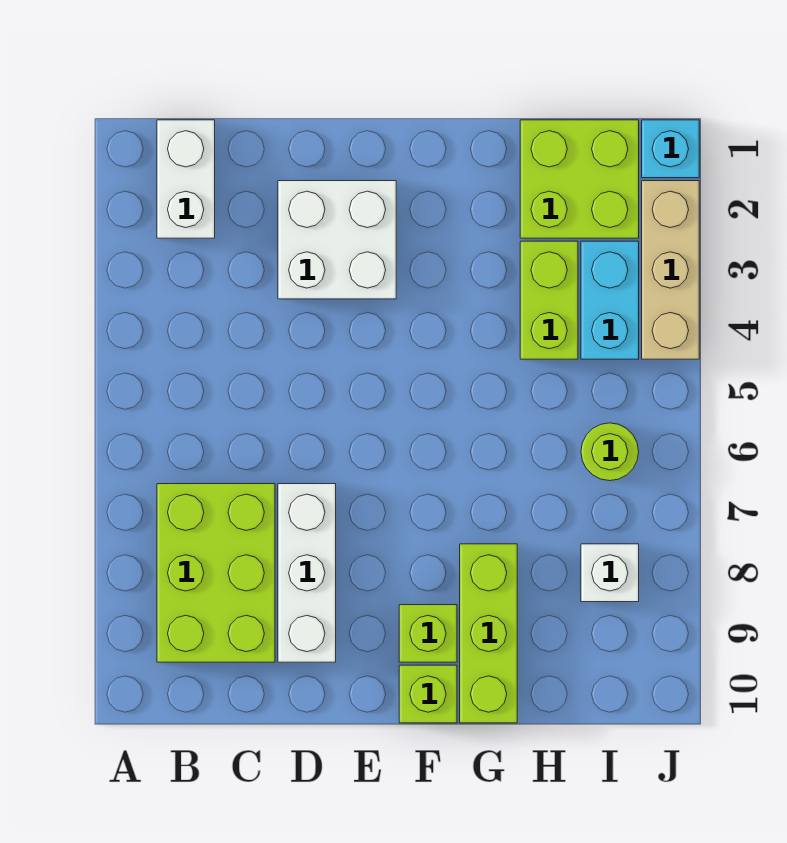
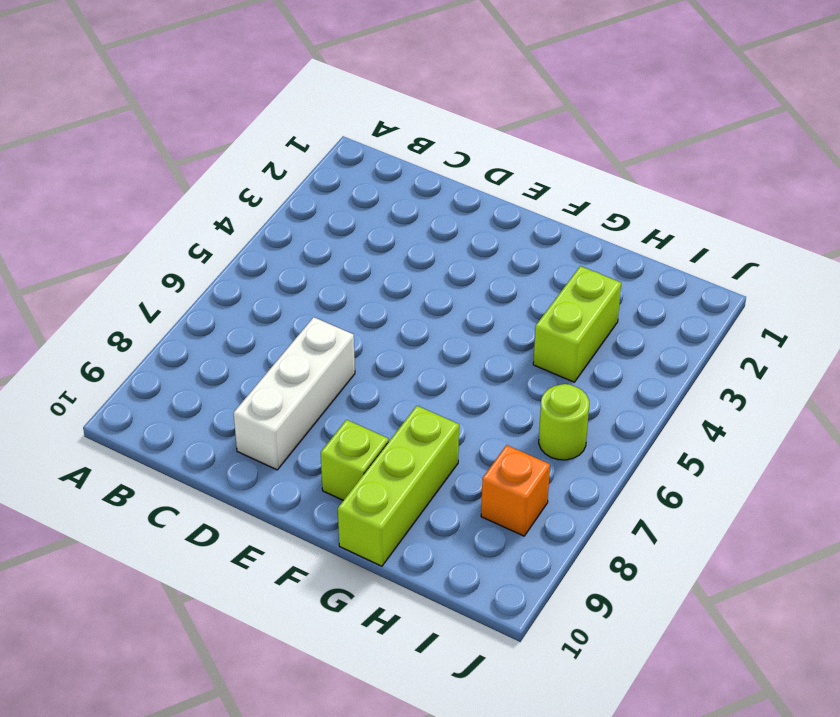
orange 1x1 brick [481,445,550,536] -> white 1x1 brick [581,544,639,602]
none -> white 1x2 brick [157,120,215,238]
none -> lime 2x3 brick [157,484,275,662]
none -> white 2x2 brick [278,181,396,299]

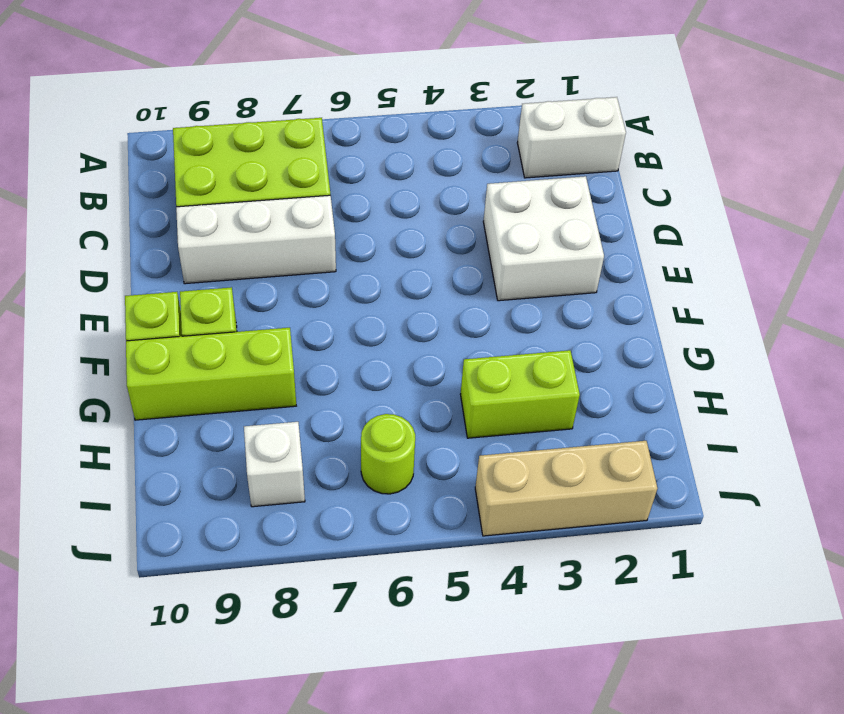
none -> lime 2x2 brick [520,120,639,238]
none -> cyan 1x2 brick [581,241,639,359]
none -> cyan 1x1 brick [642,120,699,178]

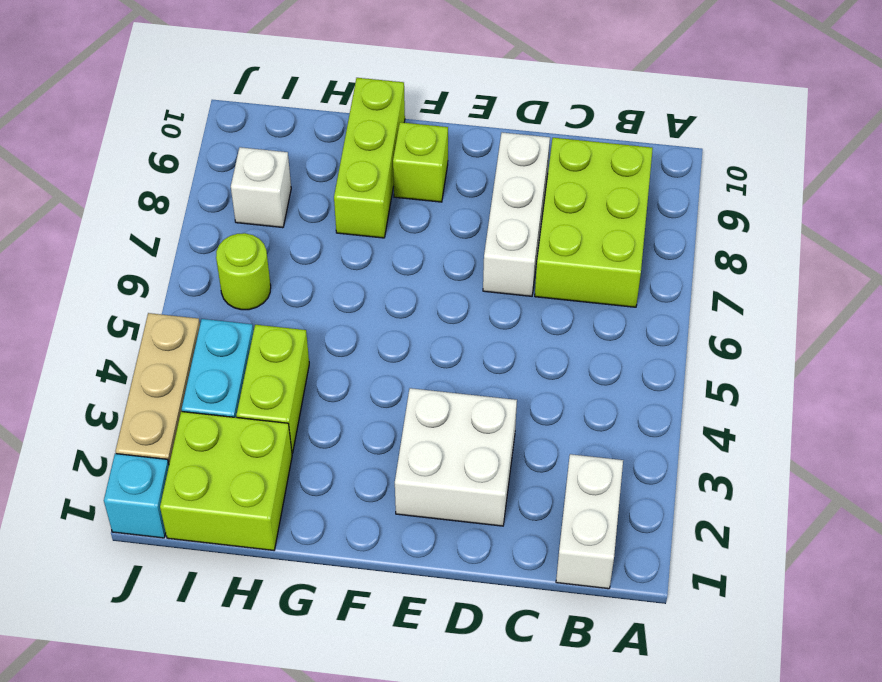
none -> lime 1x1 brick [399,665,457,723]

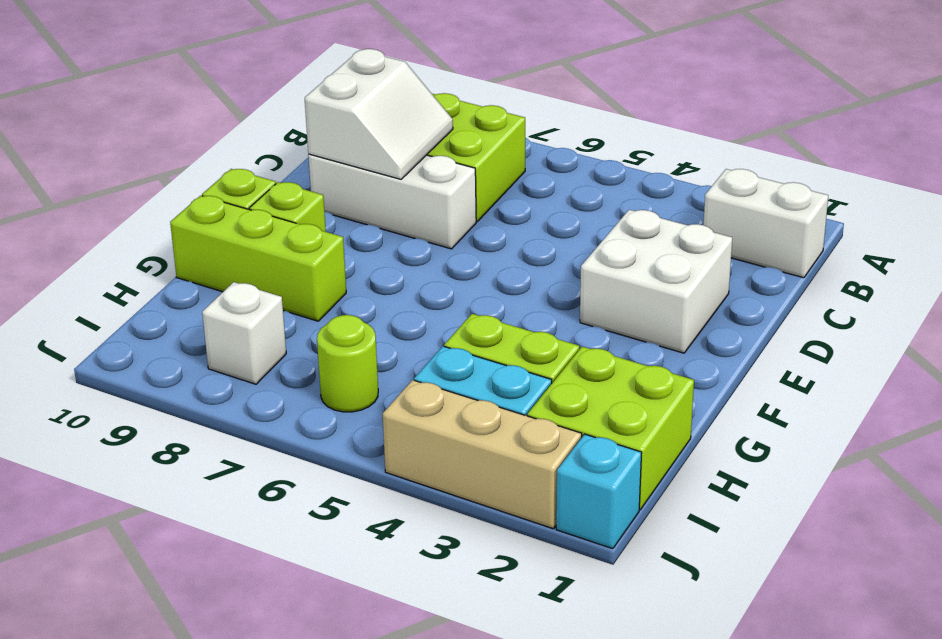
white 2x2 slope [305,49,453,179] -> none

